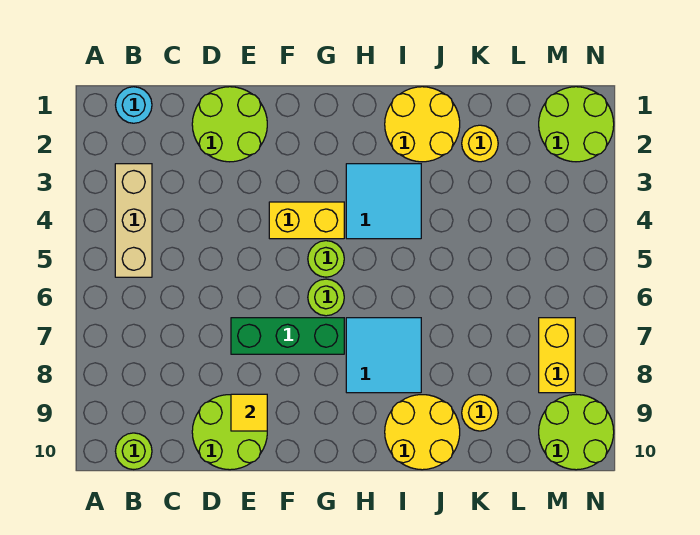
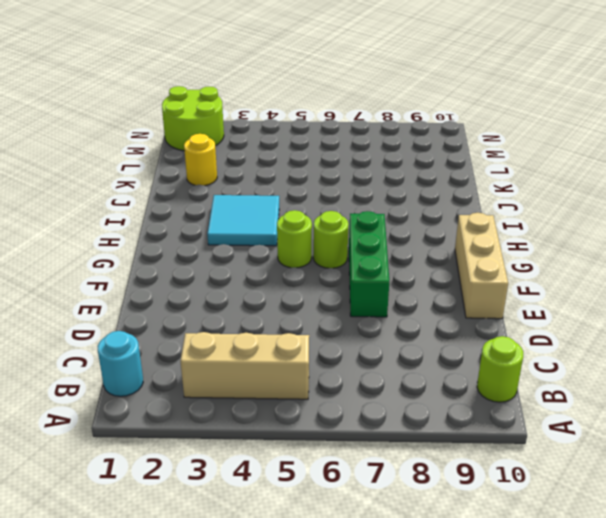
tan 1x3 brick [455,213,508,319] -> lime 2x2 round brick [192,395,267,470]
none -> lime 2x2 round brick [192,87,267,162]
none -> yellow 1x2 brick [269,202,344,239]
none -> cyan 2x2 tile [346,318,421,393]

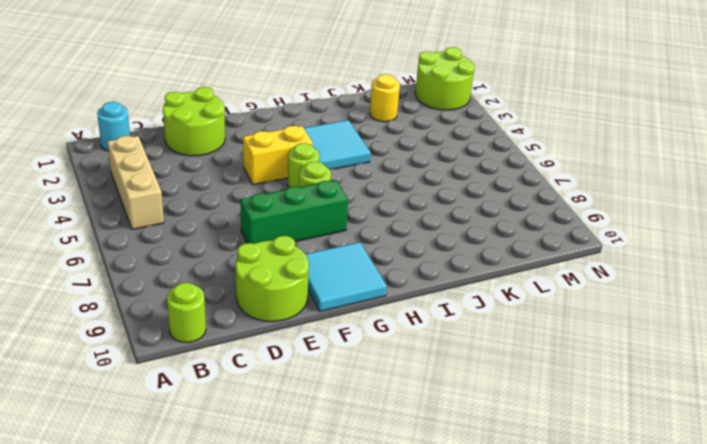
cyan 2x2 tile [305,242,387,311] -> cyan 2x2 tile moved to [346,318,421,393]
none -> yellow 2x2 round brick [385,87,460,162]
none -> yellow 2x2 round brick [385,395,460,470]
none -> yellow 1x1 round brick [462,395,498,431]

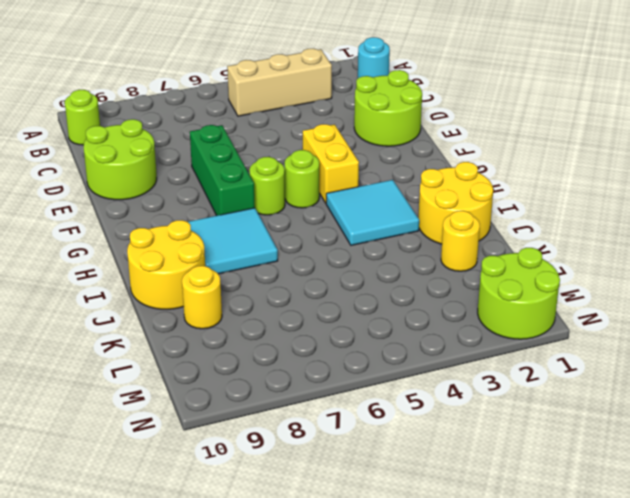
none -> yellow 1x2 brick [539,318,575,393]
none -> lime 2x2 round brick [539,395,614,470]
none -> yellow 1x1 tile [231,394,267,431]

